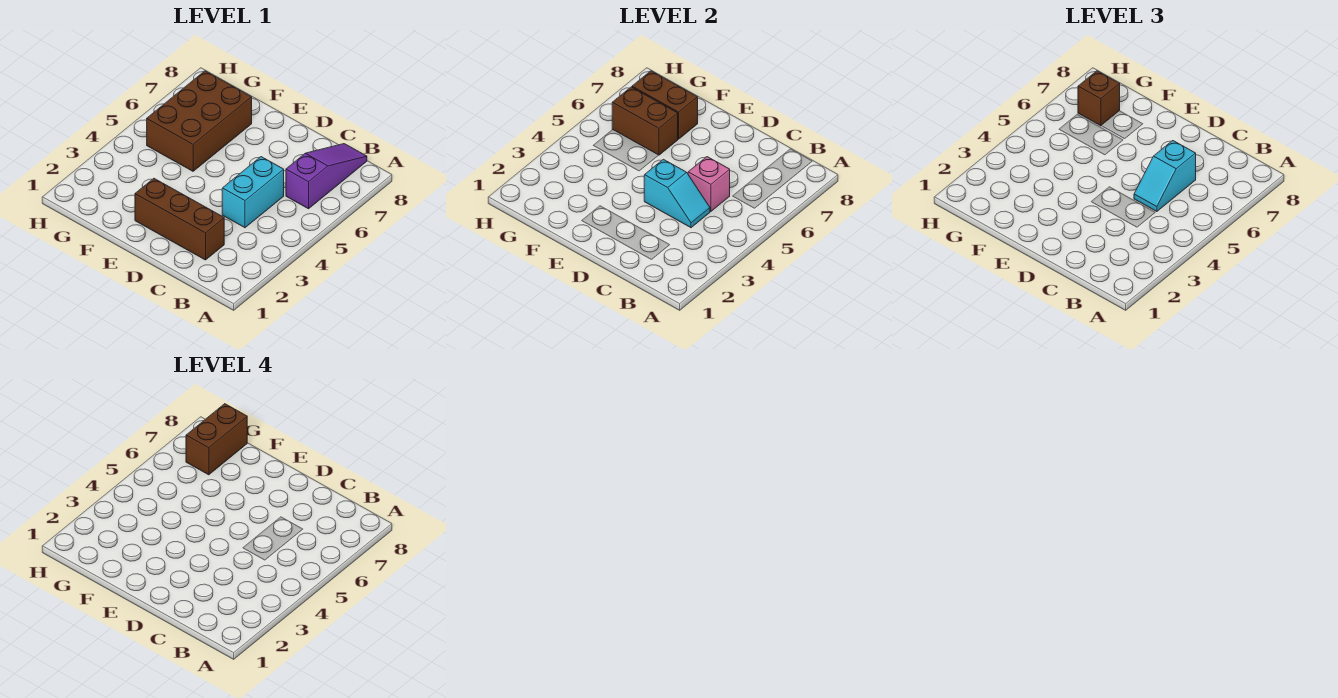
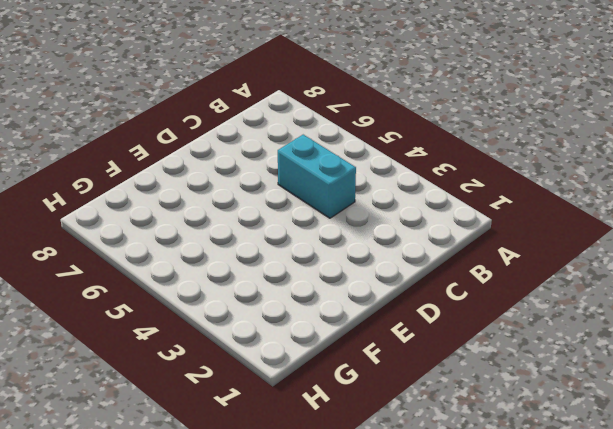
none -> purple 1x3 slope [286,144,367,209]
none -> brown 1x3 brick [135,178,224,260]

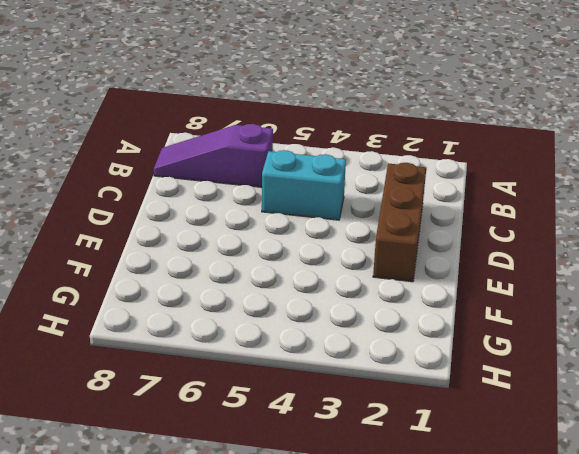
none -> brown 2x3 brick [147,71,252,171]
none -> cyan 1x2 slope [644,159,710,228]

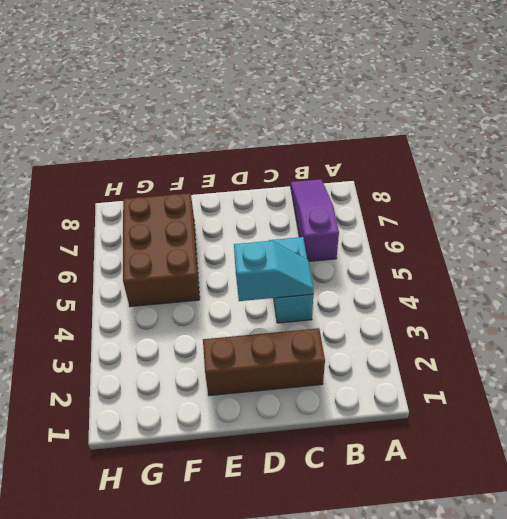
none -> pink 1x1 brick [688,157,730,212]
none -> brown 1x2 brick [612,87,678,155]

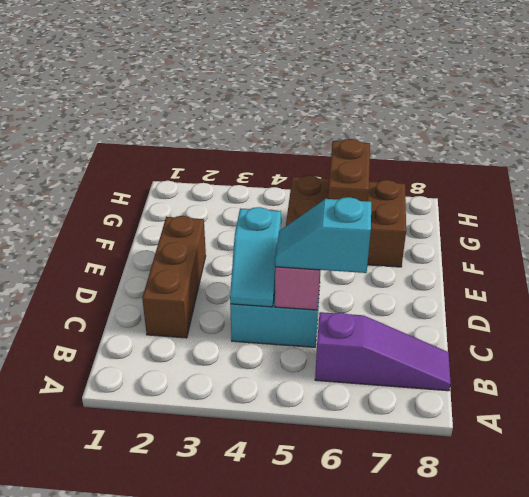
none -> brown 1x2 brick [632,71,698,139]
none -> brown 1x1 brick [1078,71,1120,126]

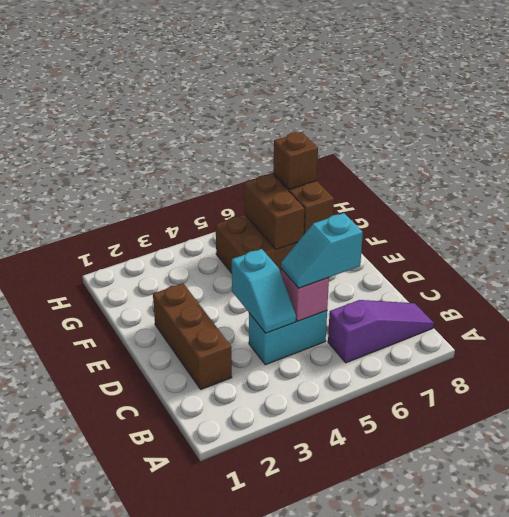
none -> brown 1x2 brick [186,404,247,475]

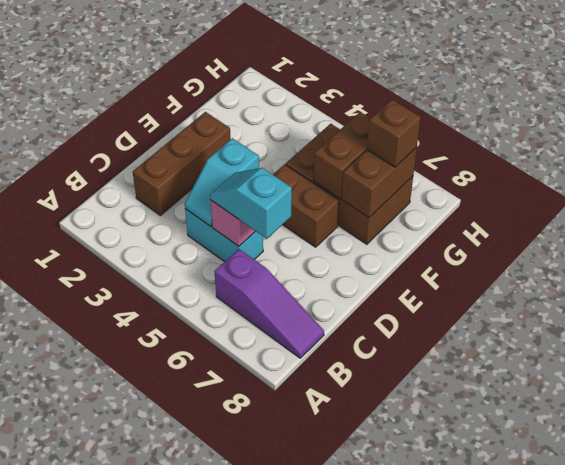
brown 1x2 brick [273,164,339,247] -> brown 1x2 brick moved to [186,404,247,475]

